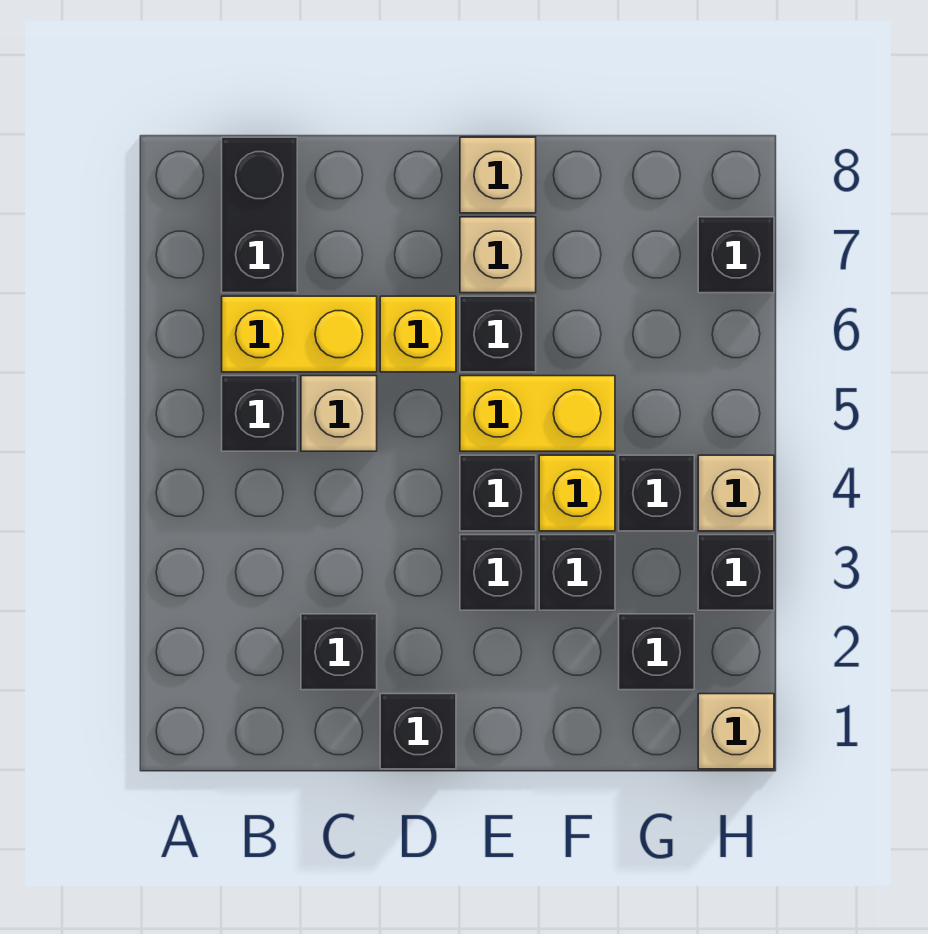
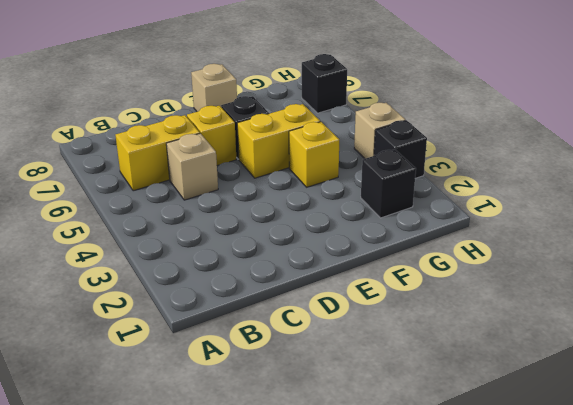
none -> black 1x1 brick [222,376,297,451]
none -> black 1x2 brick [222,137,297,293]
none -> black 1x1 brick [301,614,377,690]

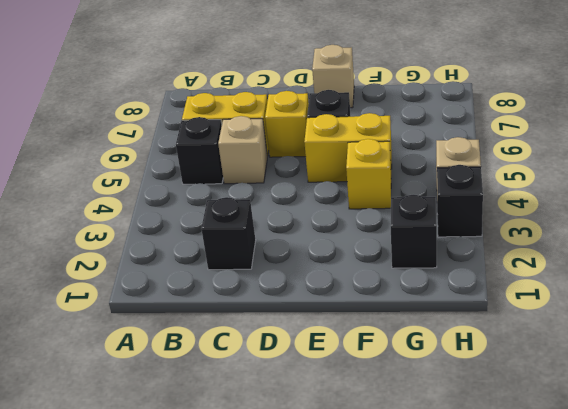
none -> black 1x2 brick [222,137,297,293]
none -> black 1x1 brick [380,694,456,769]
none -> black 1x1 brick [460,535,536,610]

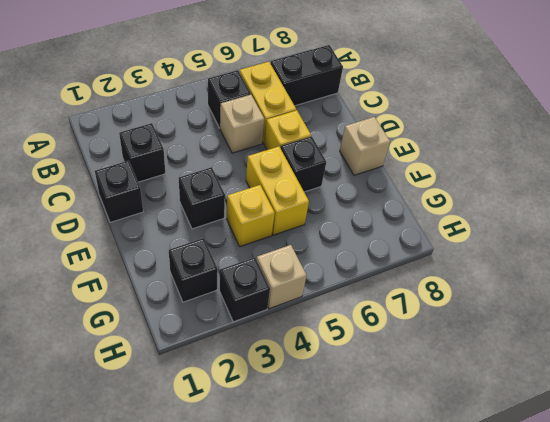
none -> black 1x1 brick [460,455,536,531]
none -> tan 1x1 brick [460,217,536,293]
none -> black 1x1 brick [539,535,615,610]

